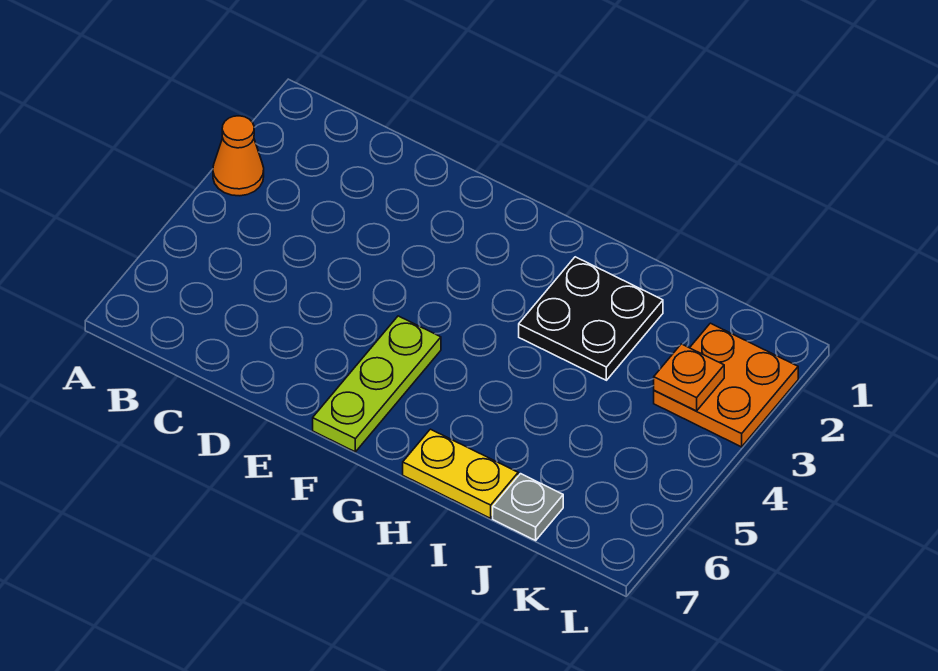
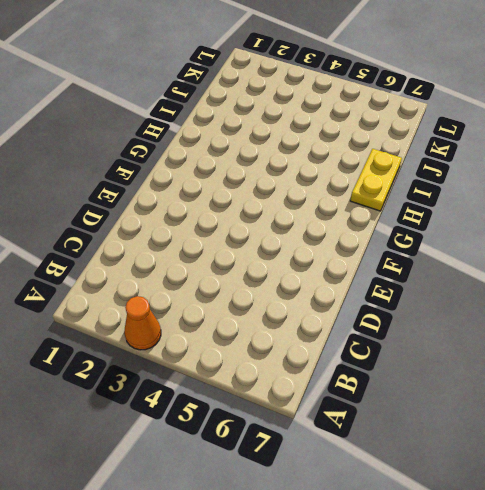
none -> lime 1x3 plate [313,316,441,452]
none -> black 2x2 plate [519,257,663,380]

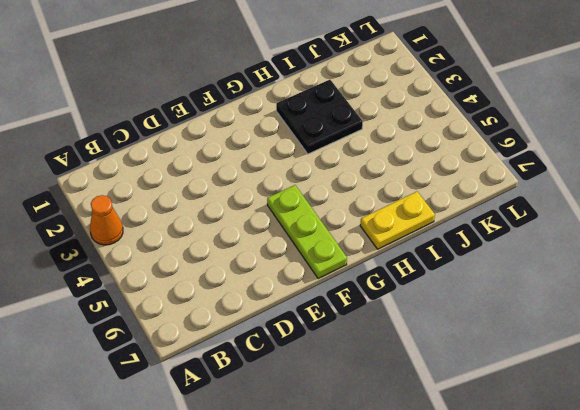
none -> grey 1x1 plate [493,474,563,540]
none -> orange 2x2 plate [654,323,798,447]

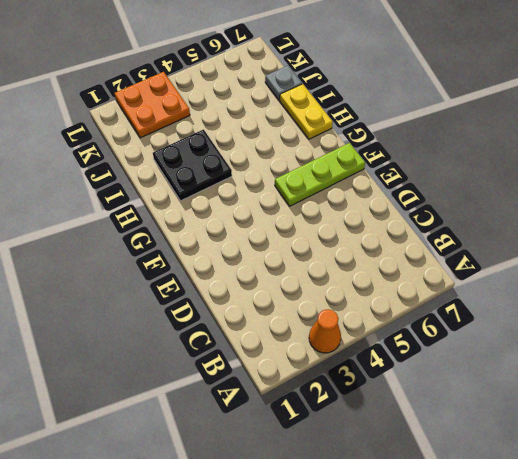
none -> orange 1x1 plate [654,344,724,411]

